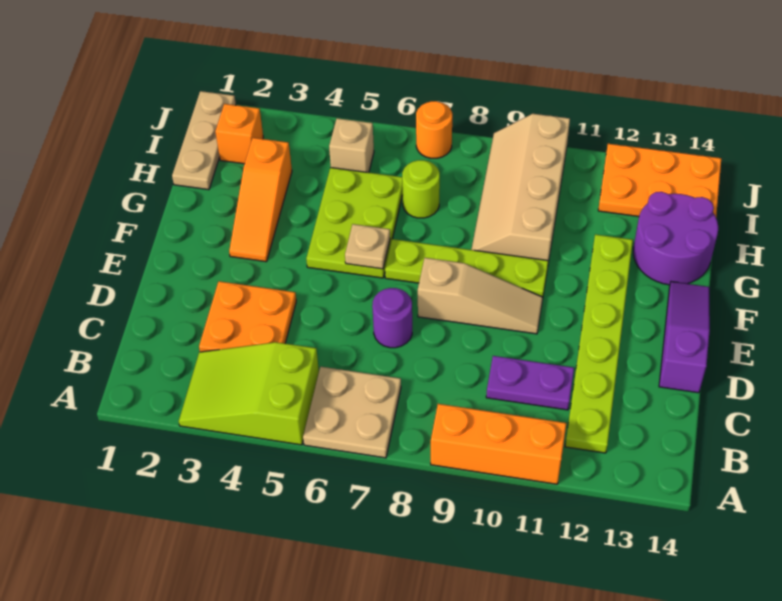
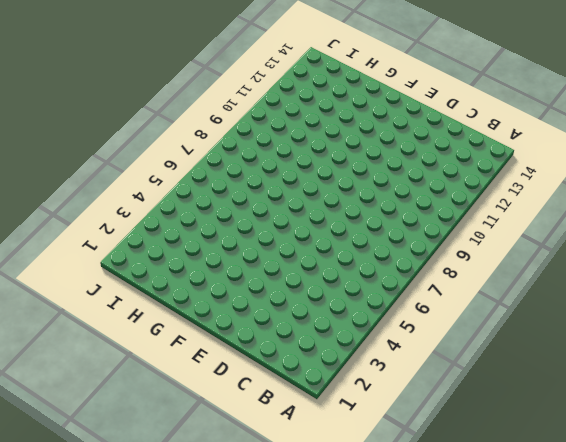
none -> lime 2x3 slope [179,342,319,445]
none -> tan 2x2 plate [303,367,401,458]
none -> orange 1x3 brick [431,404,566,484]

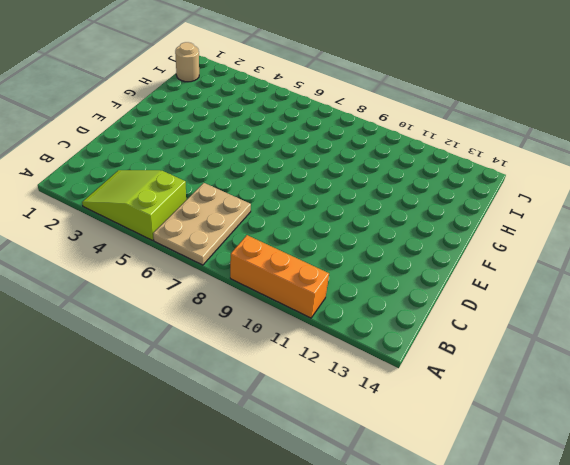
tan 2x3 plate [153,183,251,265] -> tan 2x2 plate [303,367,401,458]
tan 1x1 round brick [175,42,199,82] -> tan 1x3 plate [172,91,236,190]
none -> lime 1x6 plate [565,234,633,453]
none -> orange 2x2 plate [199,281,296,352]
none -> purple 1x2 plate [486,356,574,410]

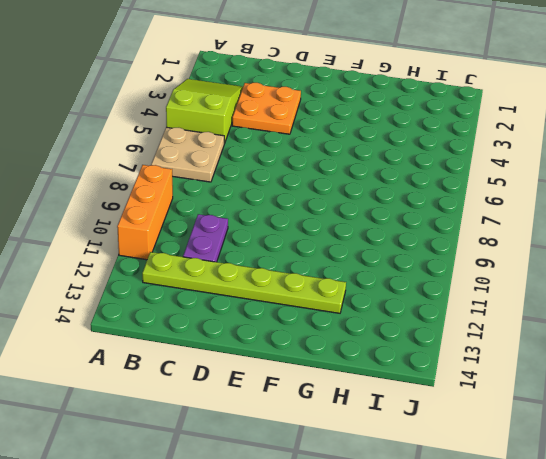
none -> purple 1x1 round brick [372,288,412,348]
none -> purple 1x3 slope [659,282,710,393]
none -> tan 1x3 slope [418,258,543,334]

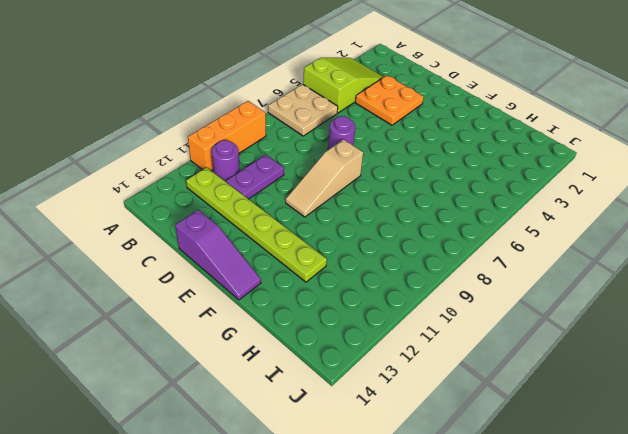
purple 1x1 round brick [212,140,240,182] -> none
none -> orange 1x3 slope [229,138,292,262]
none -> lime 2x3 plate [306,168,403,278]
none -> lime 1x4 plate [385,239,548,297]

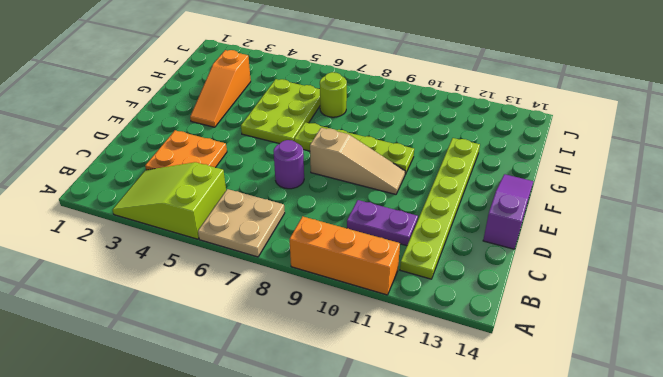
none -> tan 2x4 slope [471,114,570,263]
none -> purple 2x2 round brick [633,192,718,285]
none -> tan 1x3 plate [172,91,236,190]

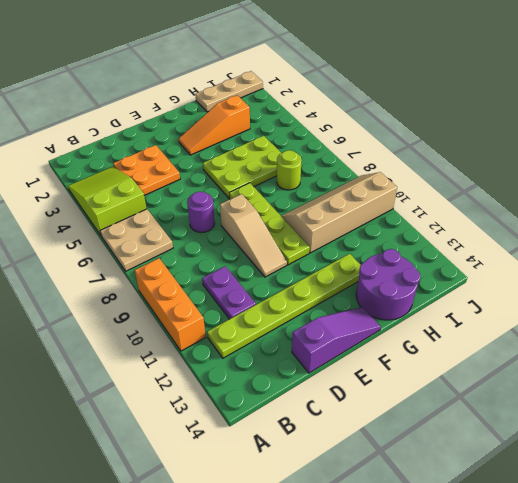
none -> orange 1x1 brick [215,104,263,164]
none -> tan 1x1 brick [329,118,374,173]
none -> orange 2x3 plate [598,144,721,216]

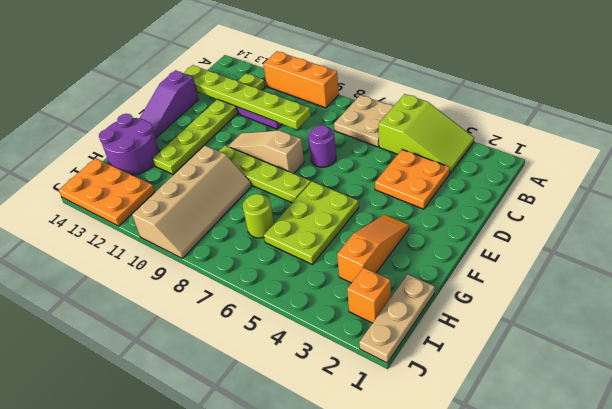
lime 1x6 plate [184,65,311,129] -> none
none -> tan 1x1 brick [329,118,374,173]
none -> orange 1x1 round brick [416,101,452,158]
none -> tan 1x1 plate [345,224,390,269]

